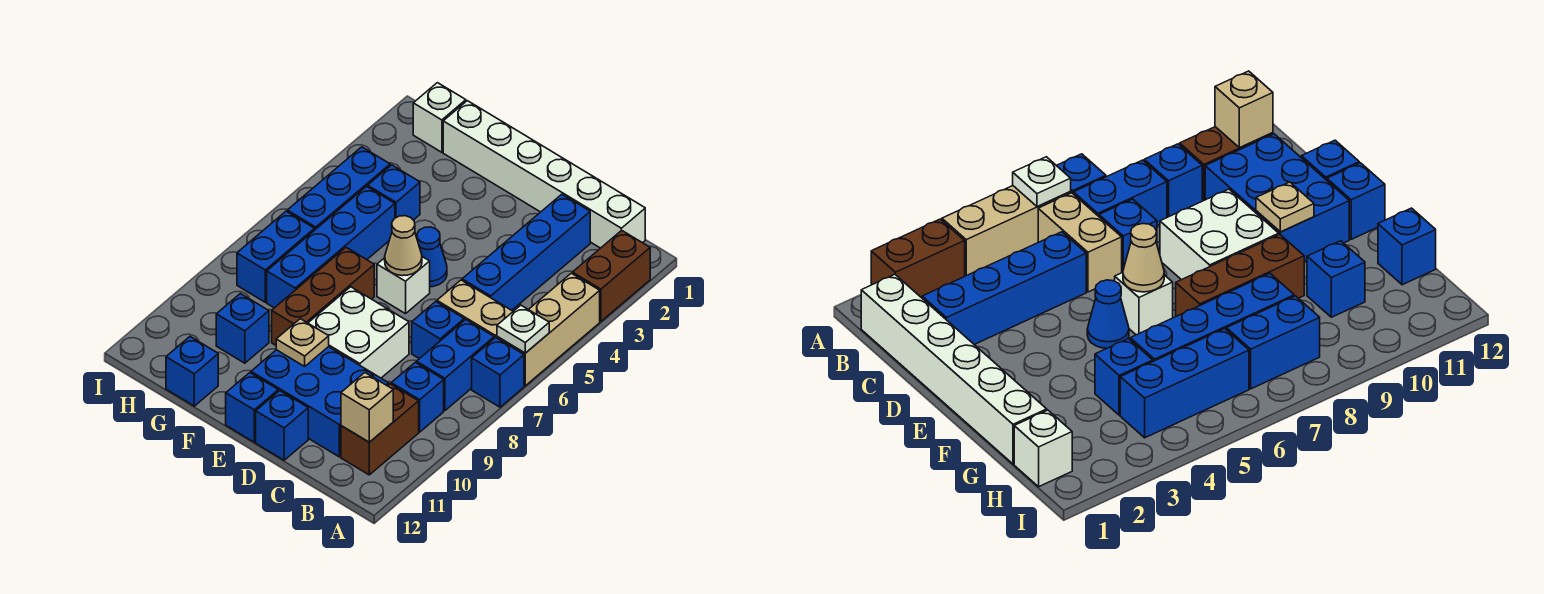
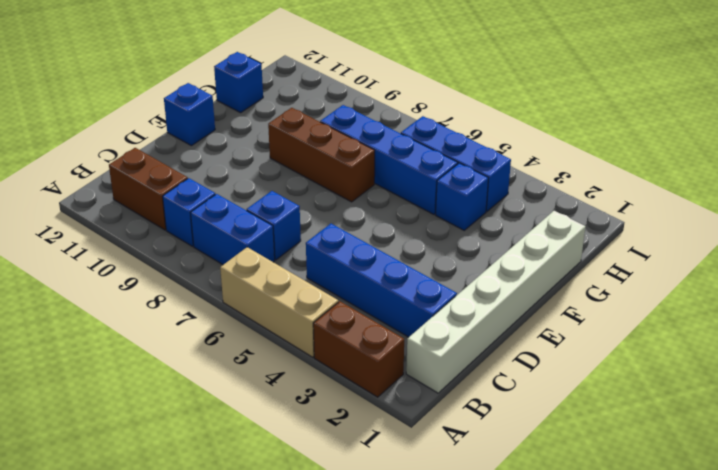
none -> blue 1x1 brick [472,338,524,407]
none -> tan 1x2 brick [437,280,513,338]
none -> blue 2x3 brick [251,347,389,457]

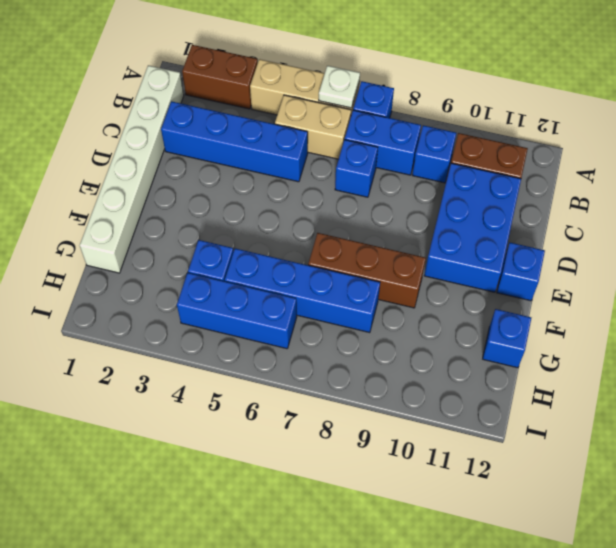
tan 1x2 brick [275,95,351,159] -> tan 1x2 brick turned to [437,280,513,338]
none -> white 2x2 brick [308,287,409,378]
none -> blue 1x1 brick [256,391,308,460]
none -> blue 1x1 cone [417,227,447,287]

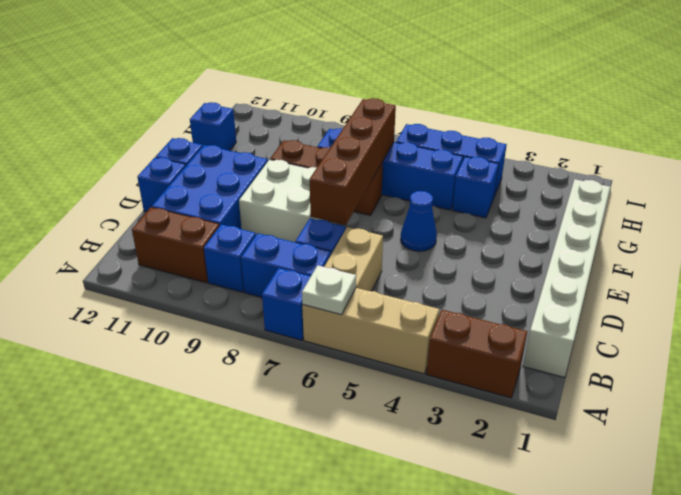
brown 1x4 brick [309,98,396,225] -> none
none -> blue 1x4 brick [462,194,590,310]
none -> white 1x1 brick [377,257,430,314]
none -> blue 1x1 brick [216,294,269,363]

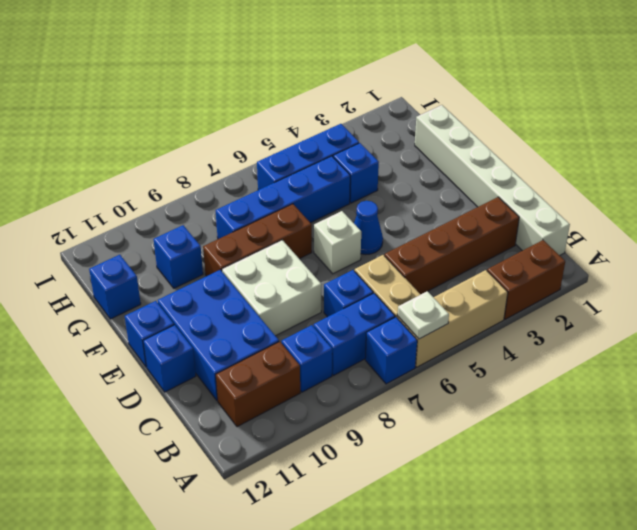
brown 1x4 brick [385,197,519,294] -> blue 1x4 brick [462,194,590,310]
none -> white 1x1 brick [413,83,466,152]
none -> blue 1x2 brick [237,211,315,302]
none -> tan 1x1 brick [341,373,393,442]

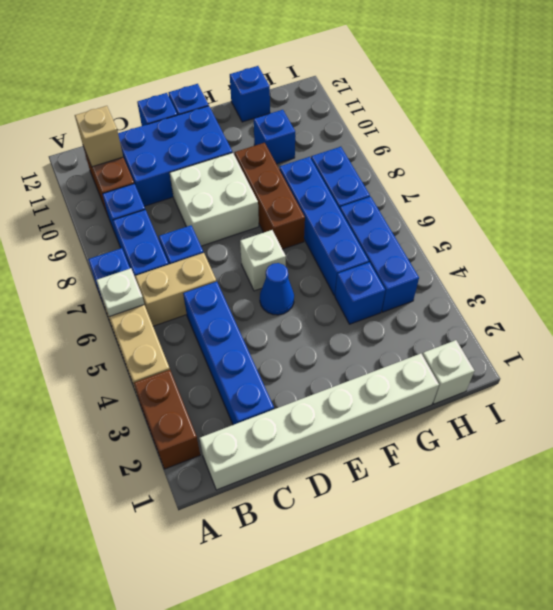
none -> tan 1x1 cone [385,216,422,276]
none -> tan 1x1 plate [276,319,329,366]

